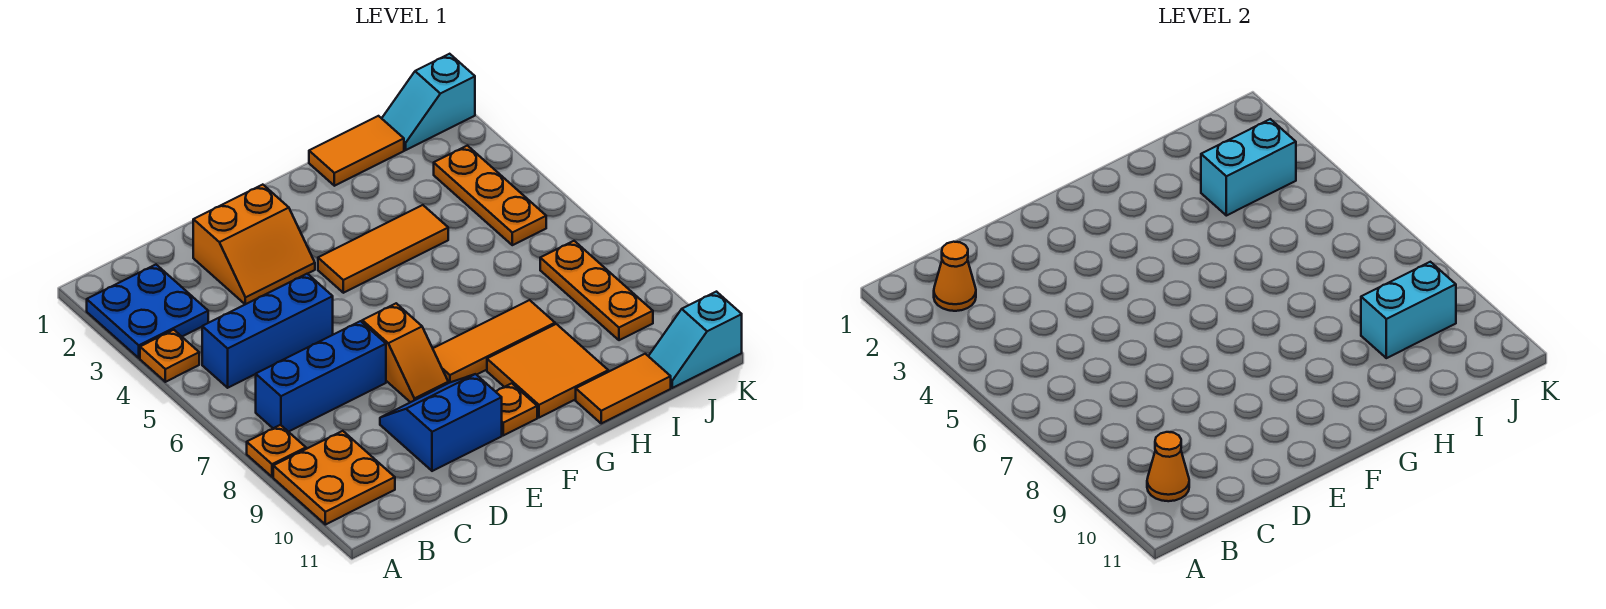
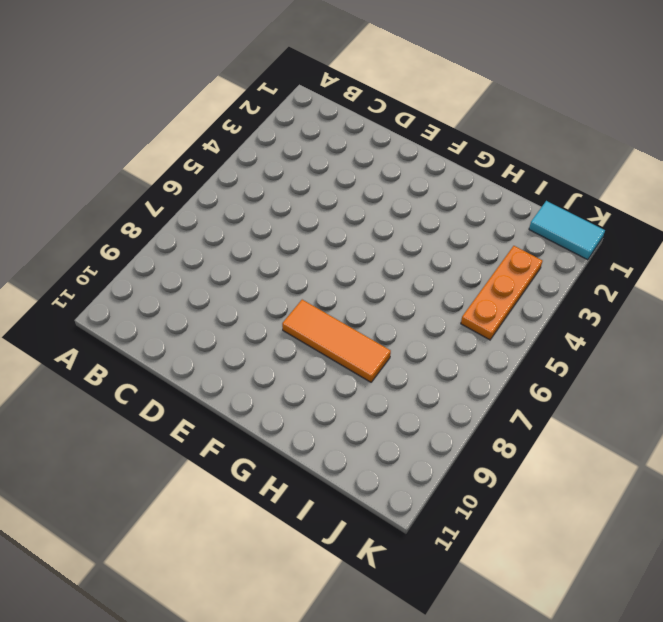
cyan 1x2 tile [529,201,605,260] -> cyan 1x2 slope [382,54,475,150]
none -> blue 2x2 plate [87,265,208,358]
none -> orange 1x1 plate [140,330,199,382]
none -> orange 1x1 plate [247,425,306,477]

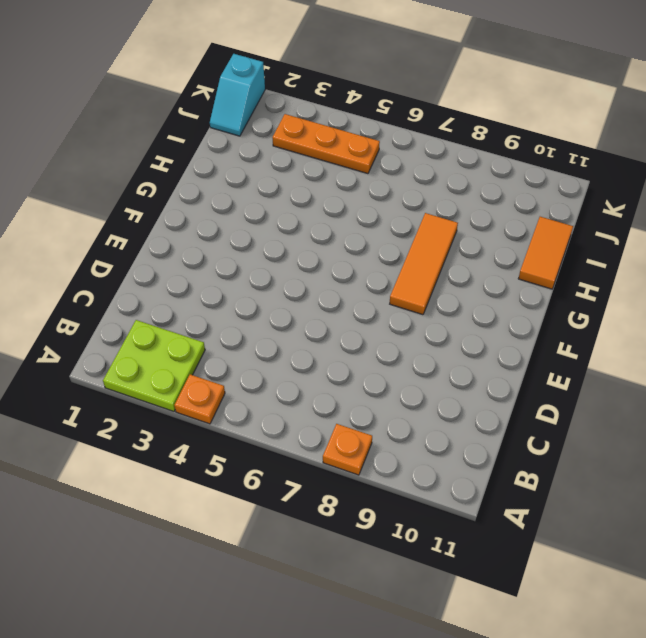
lime 2x2 plate [103,320,205,411] -> blue 2x2 plate [87,265,208,358]
none -> orange 2x2 plate [273,431,395,525]
none -> blue 1x3 brick [202,274,333,388]
none -> blue 1x3 brick [256,321,386,432]

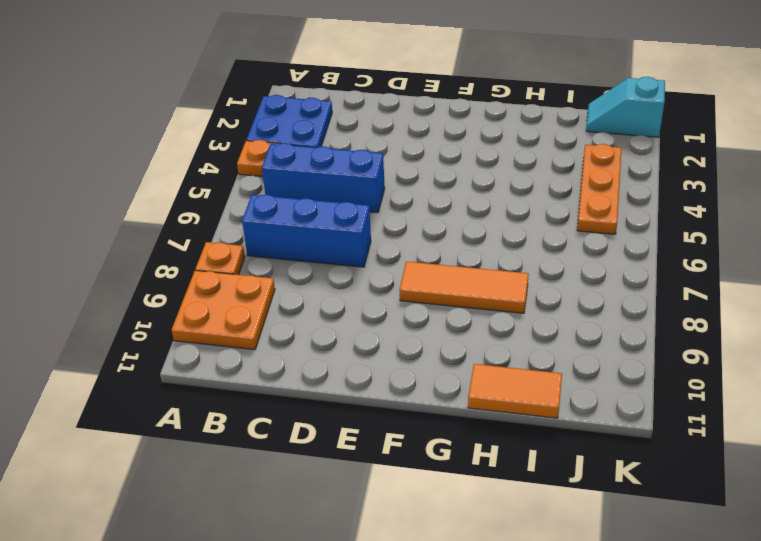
none -> orange 2x2 slope [193,185,315,304]
none -> blue 2x2 slope [380,374,502,471]
none -> orange 1x2 slope [362,303,448,402]

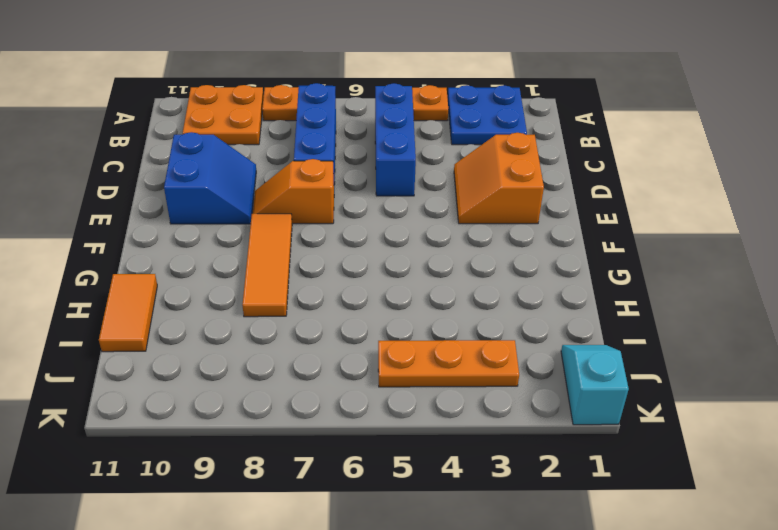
none -> orange 1x3 tile [318,205,448,293]
none -> orange 1x1 plate [495,383,537,435]
none -> orange 2x2 tile [487,324,608,418]

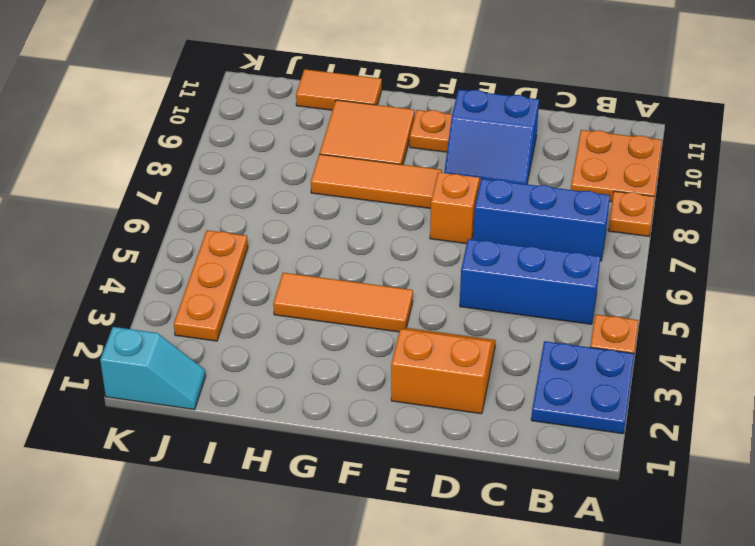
none -> orange 1x2 tile [309,116,404,186]
none -> orange 1x3 plate [540,241,653,340]
none -> cyan 1x2 slope [649,292,742,388]

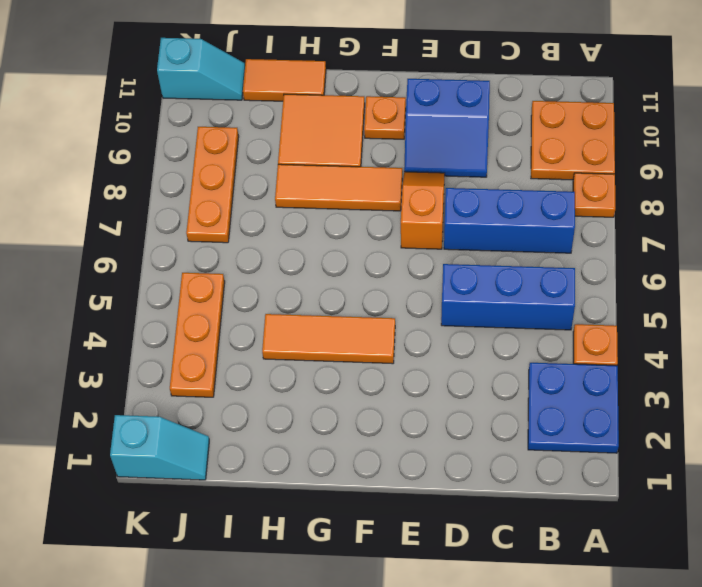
none -> orange 2x2 slope [193,185,315,304]
none -> orange 1x2 tile [309,116,404,186]
none -> orange 1x1 cone [934,242,976,311]

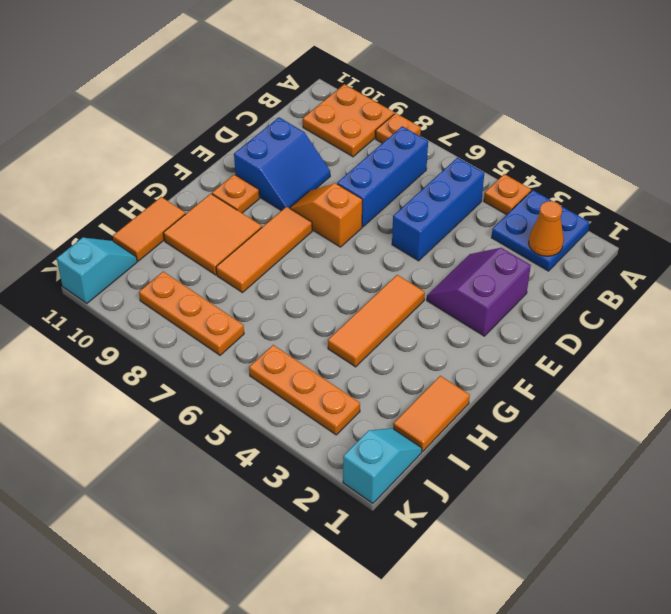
purple 2x2 slope [427,248,531,336] -> orange 2x2 slope [193,185,315,304]
none -> orange 1x1 cone [1147,432,1189,501]
none -> cyan 1x2 brick [1201,119,1296,216]
none -> cyan 1x2 brick [1361,262,1456,358]

